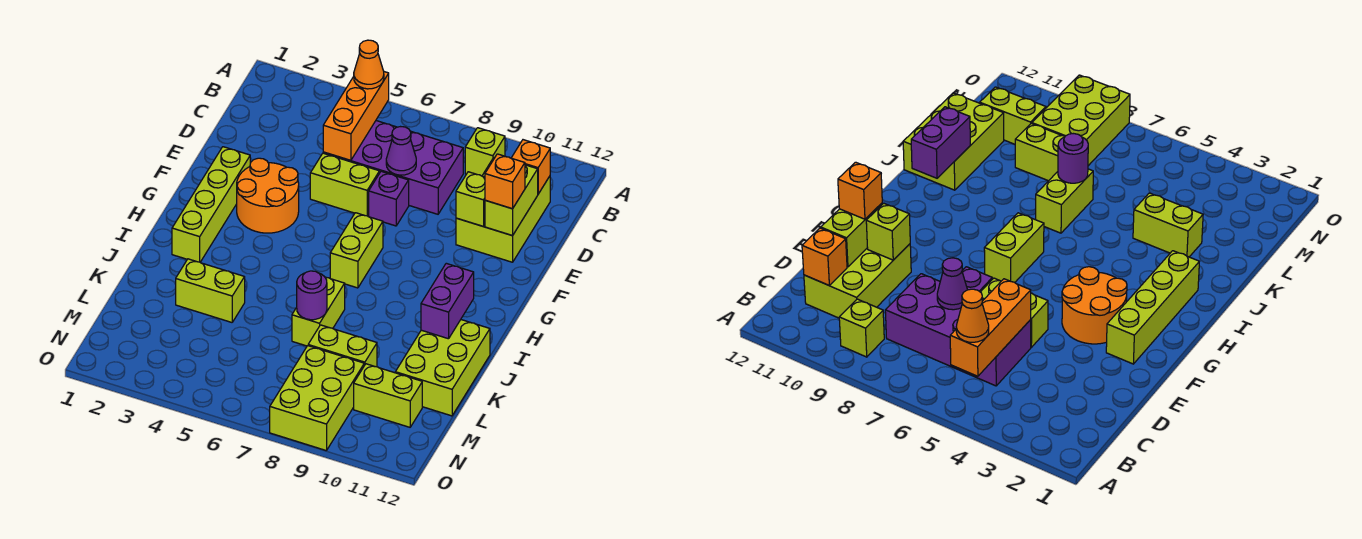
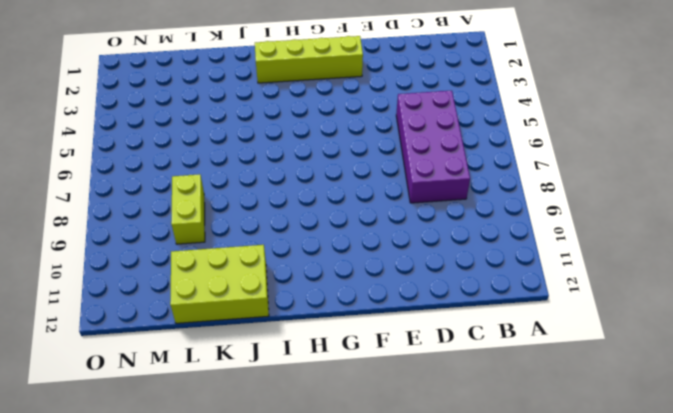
none -> lime 1x1 brick [465,128,505,176]
none -> lime 2x3 brick [456,157,550,262]
none -> lime 1x2 brick [310,153,379,216]

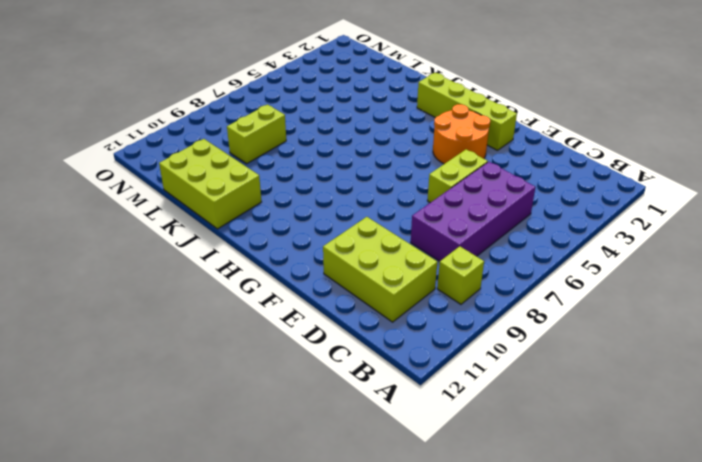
none -> purple 1x1 brick [369,171,409,226]
none -> lime 1x2 brick [330,213,383,288]
none -> lime 1x2 brick [292,277,345,346]

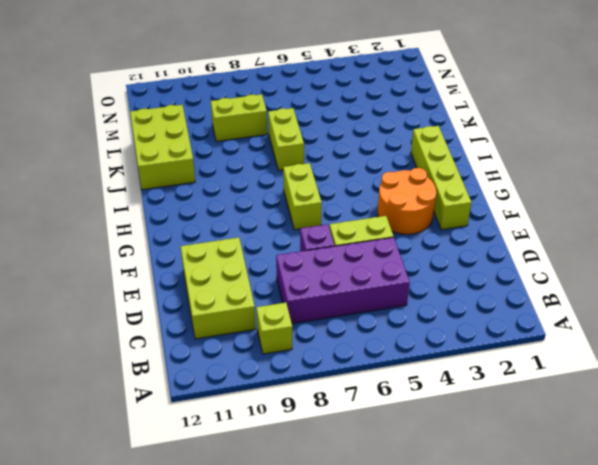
none -> lime 1x2 brick [176,259,245,322]
none -> lime 2x3 brick [270,346,364,451]
none -> lime 1x2 brick [354,364,422,427]

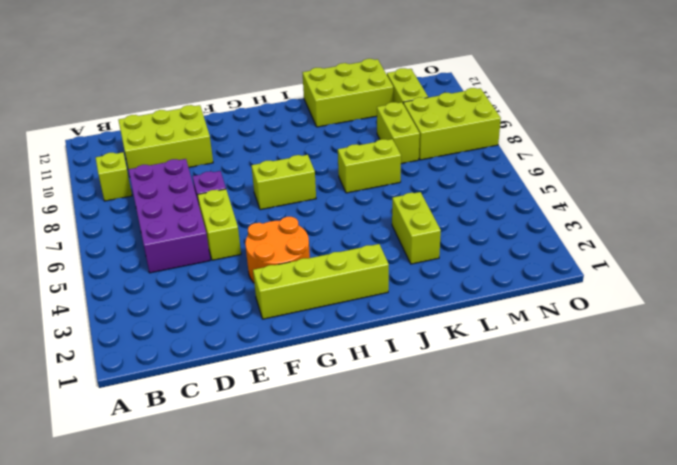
none -> orange 1x3 brick [323,72,389,160]
none -> orange 1x1 brick [512,140,550,194]
none -> purple 1x1 cone [386,127,416,175]

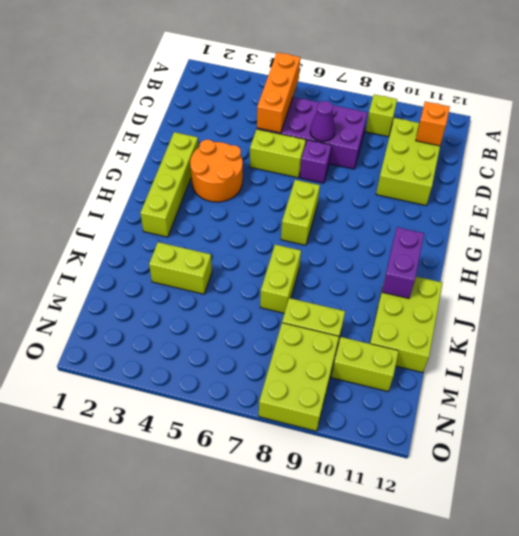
none -> lime 1x2 brick [485,165,538,236]
none -> lime 1x1 brick [456,172,485,226]
none -> purple 1x1 round brick [297,271,327,320]

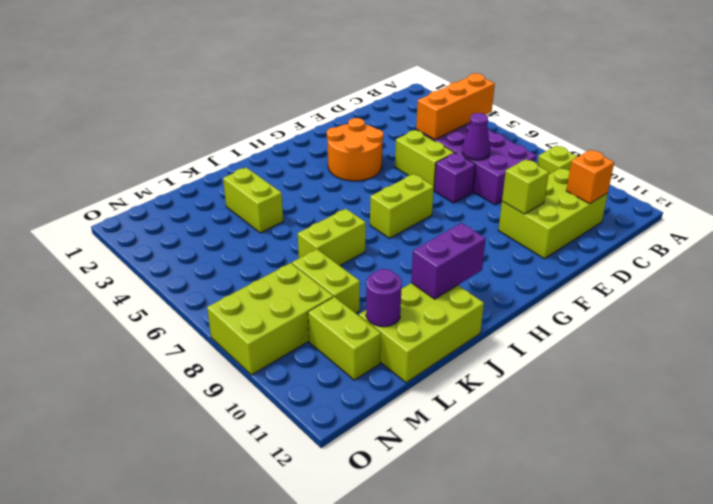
purple 1x1 round brick [366,269,402,327] -> purple 1x1 round brick moved to [297,271,327,320]
none -> lime 1x4 brick [172,147,250,262]
none -> lime 1x2 brick [485,165,538,236]
none -> orange 1x1 cone [354,40,384,89]

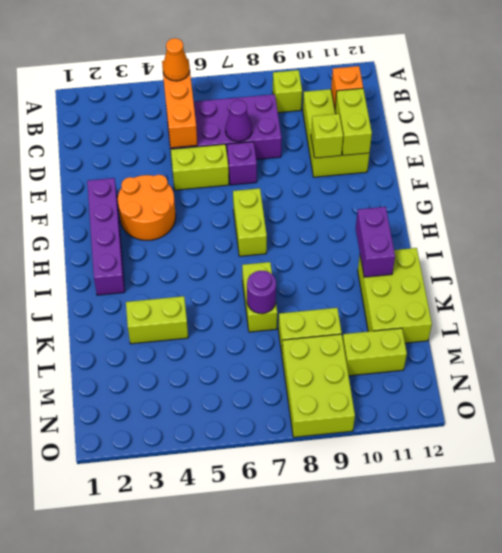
purple 1x4 brick [87,178,125,295] -> lime 1x4 brick [172,147,250,262]
none -> orange 1x1 brick [485,154,525,209]

